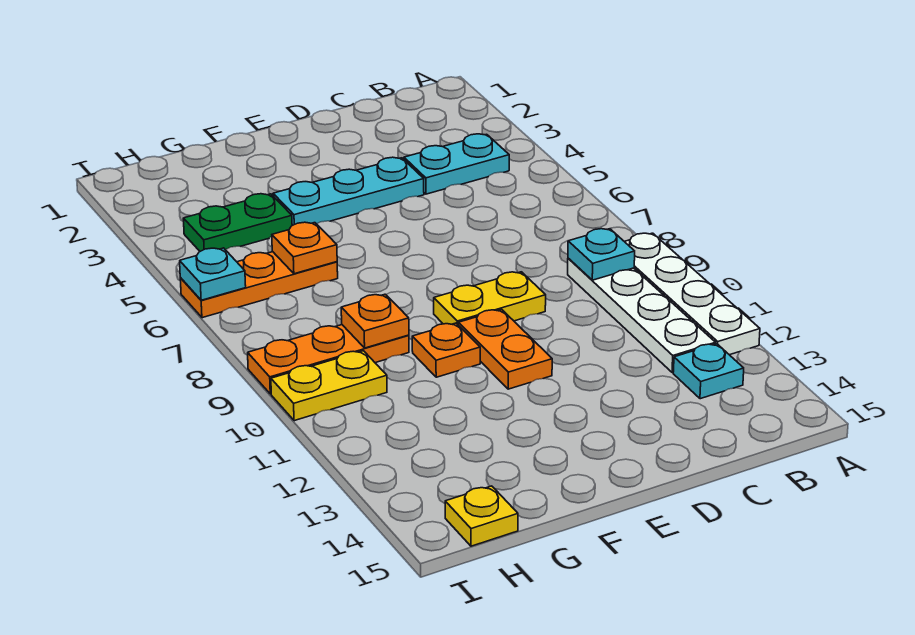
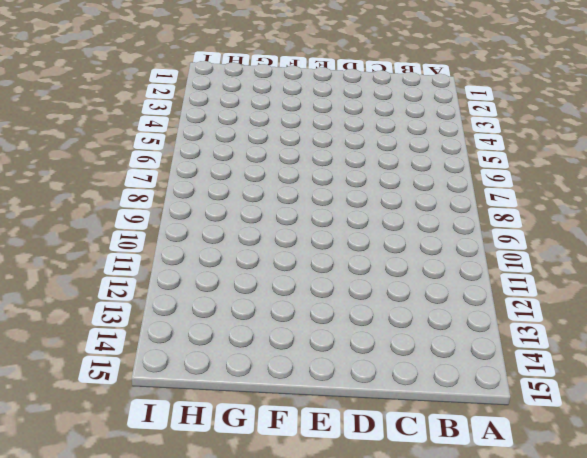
none -> white 1x4 plate [624,233,760,355]
none -> cyan 1x2 plate [404,134,509,194]
none -> white 1x4 plate [568,258,716,373]

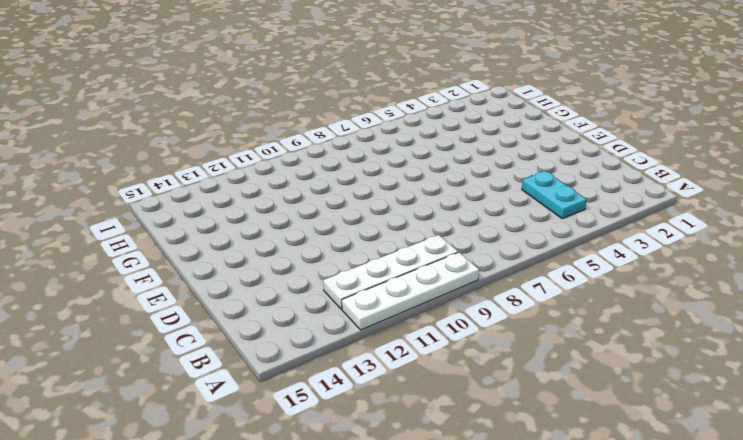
none -> cyan 1x1 plate [673,344,744,399]
none -> cyan 1x3 plate [273,157,424,225]
none -> yellow 1x2 plate [434,272,546,324]

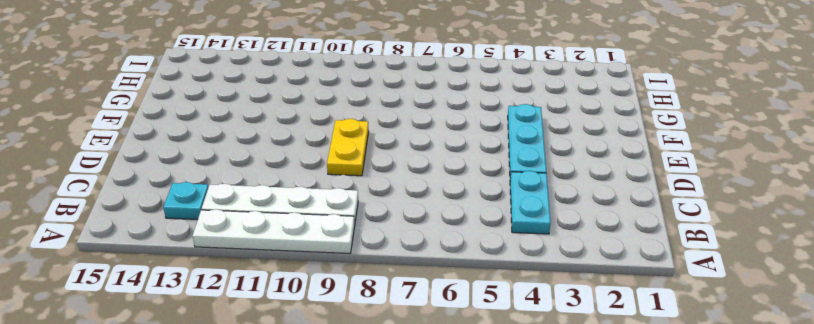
none -> orange 1x2 plate [458,309,552,389]
none -> orange 1x1 plate [412,323,480,377]
none -> green 1x2 plate [183,194,292,251]

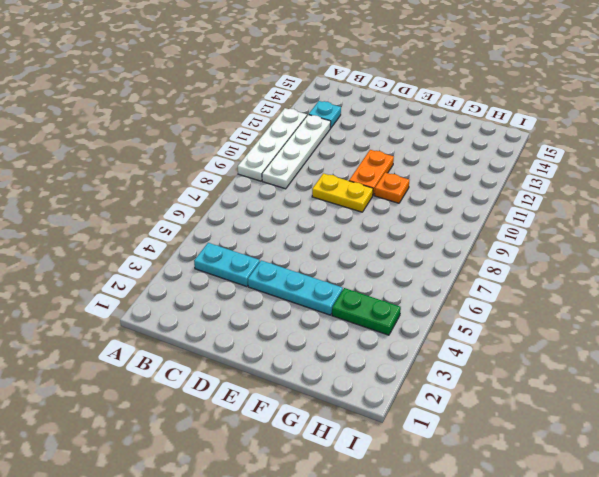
none -> orange 1x3 plate [180,252,338,318]
none -> orange 1x3 plate [248,325,409,394]
none -> yellow 1x2 plate [271,351,387,421]

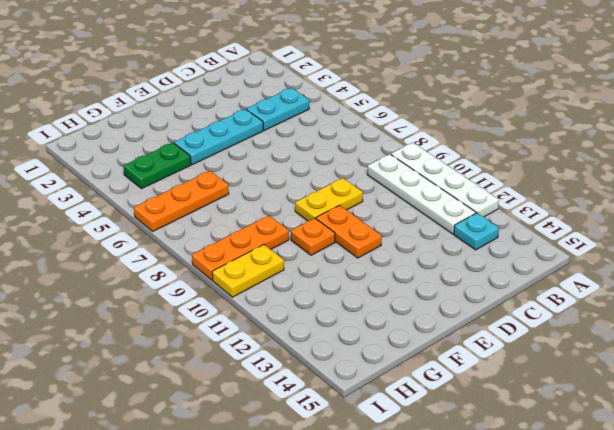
none -> yellow 1x1 plate [445,486,518,546]
none -> cyan 1x1 plate [568,229,635,280]
none -> orange 1x1 plate [272,222,337,274]

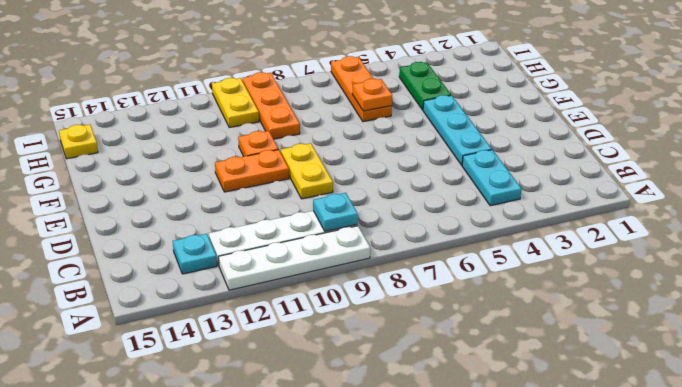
none -> orange 1x1 plate [341,294,409,348]
none -> cyan 1x1 plate [180,248,246,300]

